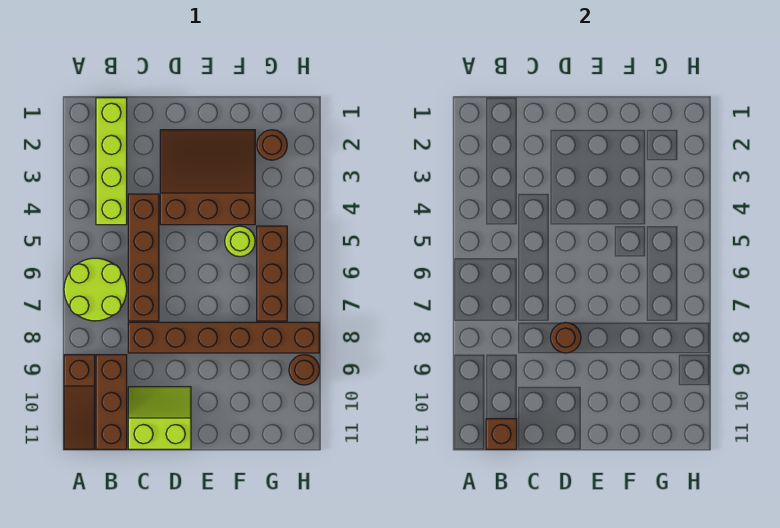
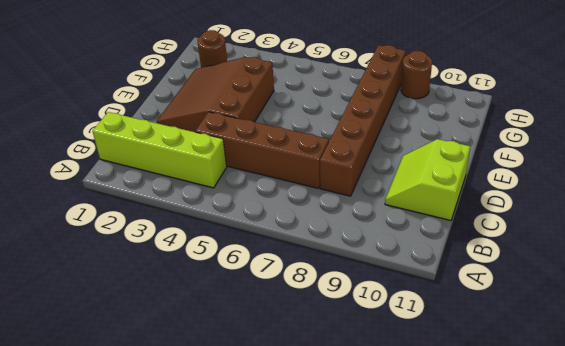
none -> lime 2x2 round brick [64,258,127,321]
none -> brown 1x3 slope [64,355,95,449]
none -> brown 1x3 brick [96,355,127,449]

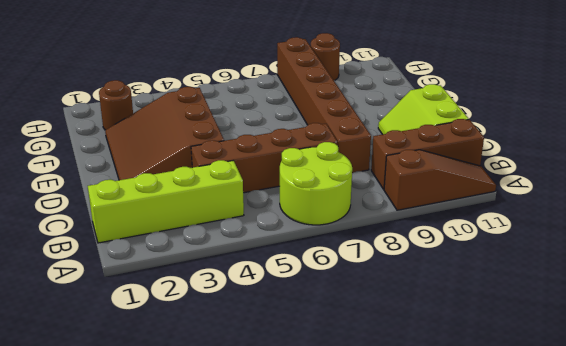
none -> lime 1x1 round brick [225,226,255,257]
none -> brown 1x3 brick [257,226,287,321]
none -> brown 1x1 brick [486,419,517,449]

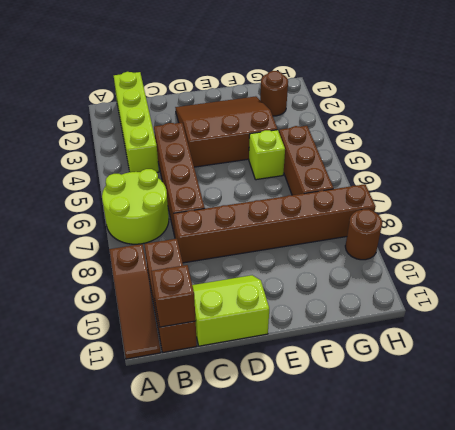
lime 1x1 brick [249,130,285,180] -> lime 1x1 round brick [225,226,255,257]
none -> brown 1x1 round brick [550,322,581,353]

